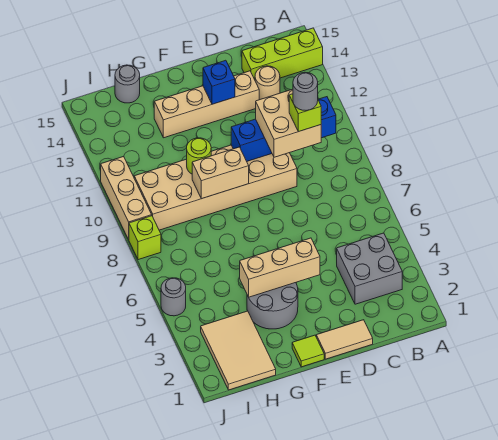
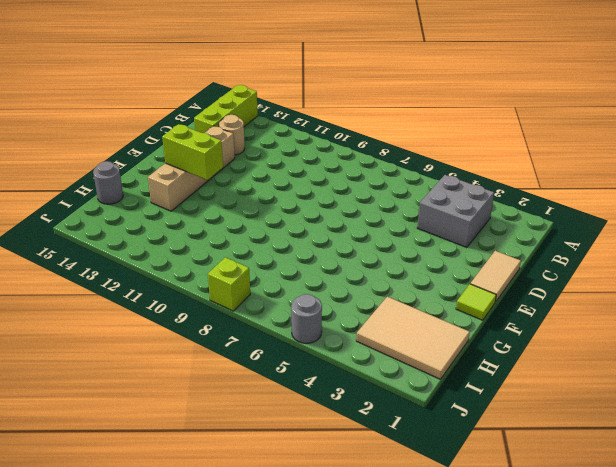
lime 1x2 brick [162,124,223,180] -> none
none -> tan 2x6 brick [134,145,297,230]
none -> grey 2x2 round brick [247,283,298,329]
none -> tan 1x3 brick [101,156,152,239]

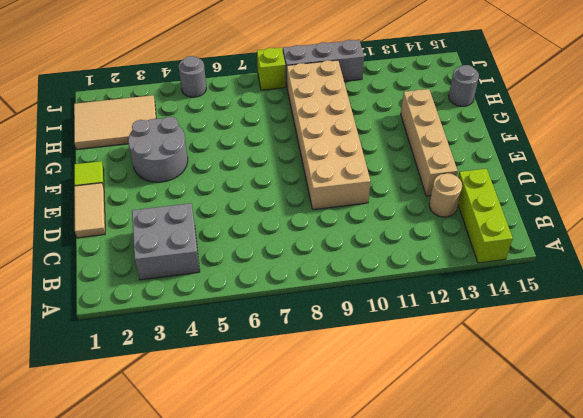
grey 1x3 brick [283,40,364,86] -> tan 1x3 brick [101,156,152,239]
none -> blue 1x4 brick [231,97,336,161]
none -> tan 1x3 brick [240,238,320,297]
none -> blue 1x1 brick [203,60,235,104]

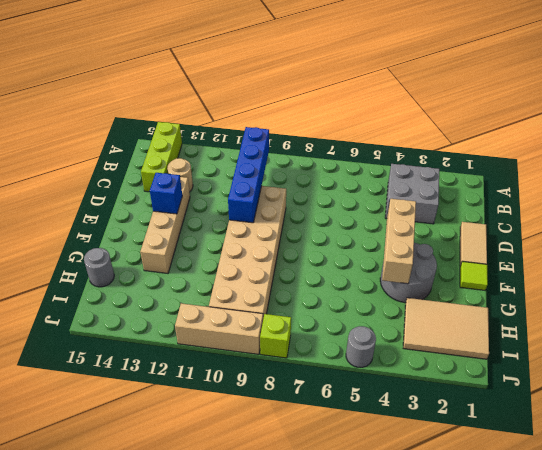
none -> tan 1x2 brick [192,147,249,199]
none -> lime 1x1 round brick [187,138,211,174]
none -> tan 2x2 brick [256,89,321,157]

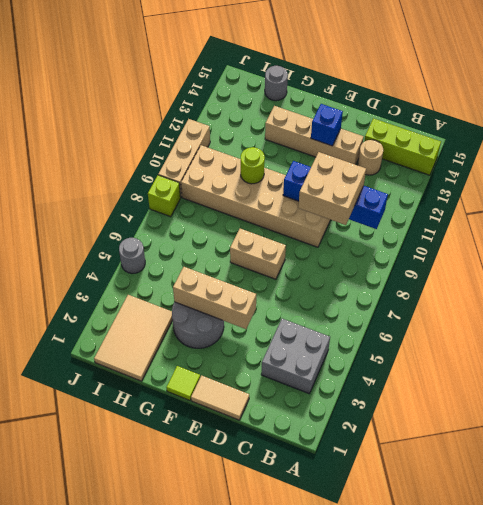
tan 1x2 brick [230,229,286,279] -> tan 1x2 brick moved to [192,147,249,199]
none -> lime 1x1 brick [289,94,321,132]
none -> grey 1x1 round brick [293,72,318,110]

